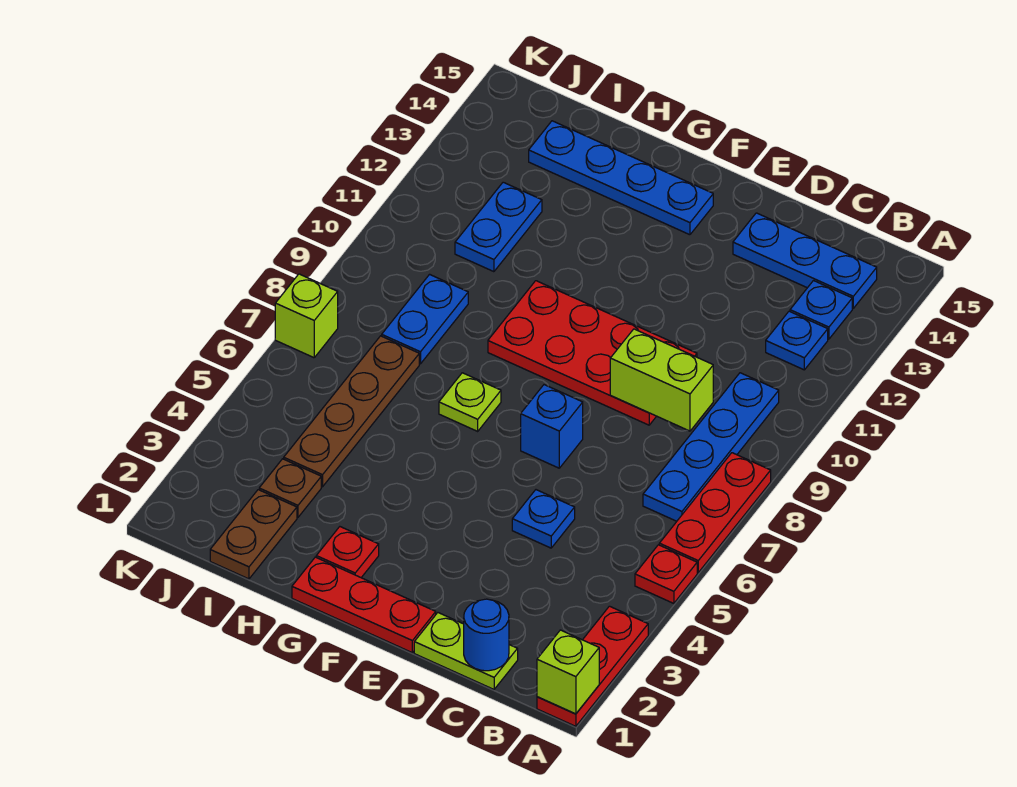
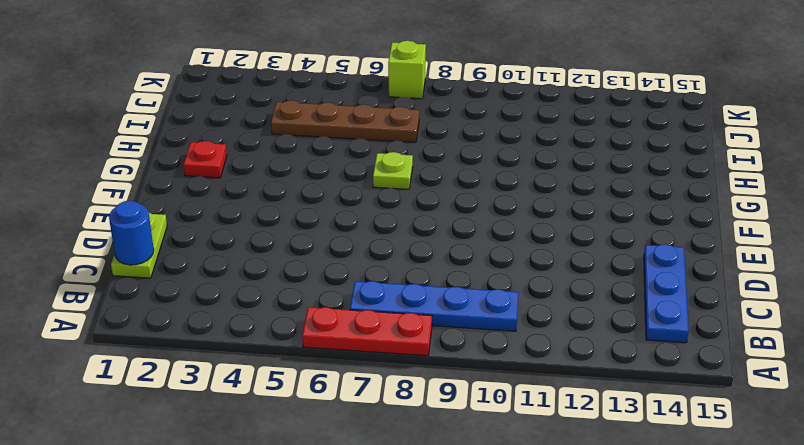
none -> red 1x3 plate [537,606,648,726]
none -> red 1x1 plate [635,545,697,603]
none -> blue 1x1 plate [766,311,828,370]

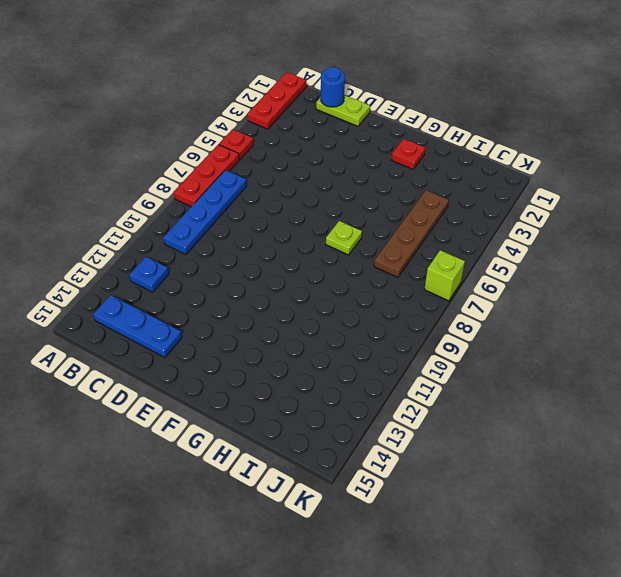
none -> blue 1x1 plate [790,281,852,339]
none -> blue 1x1 plate [512,490,575,548]
none -> red 2x4 plate [488,281,697,425]

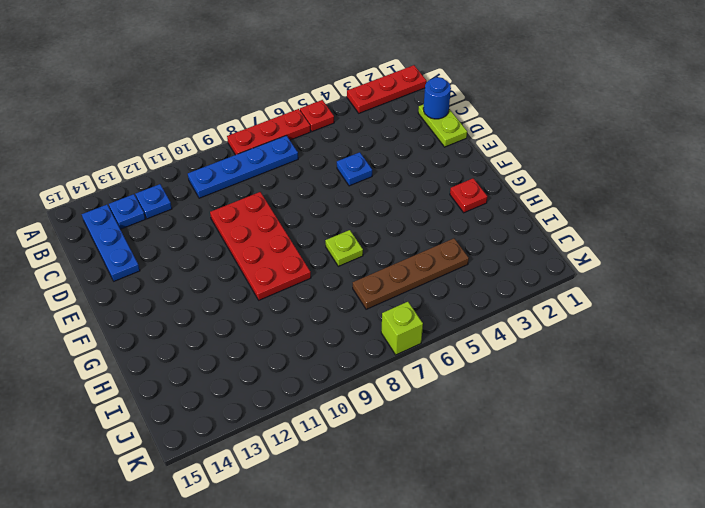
none -> red 1x3 plate [292,557,436,653]
none -> blue 1x1 brick [521,385,583,468]
none -> blue 1x4 plate [529,121,713,235]

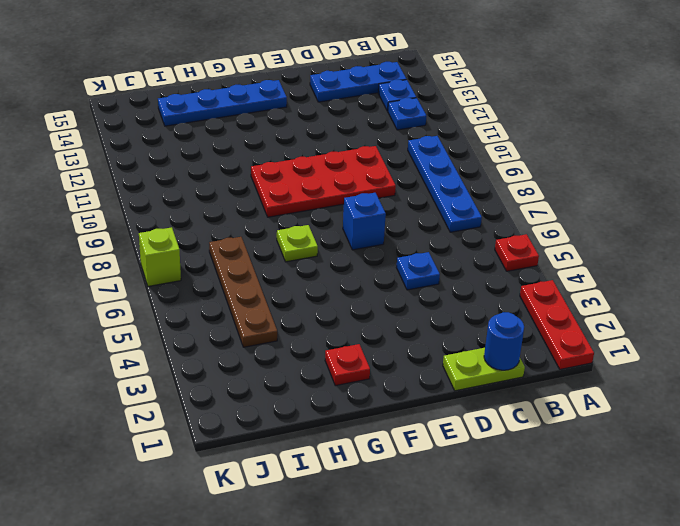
none -> red 1x3 plate [659,453,771,573]
none -> red 1x3 plate [292,557,436,653]
none -> brown 1x2 plate [210,490,297,579]

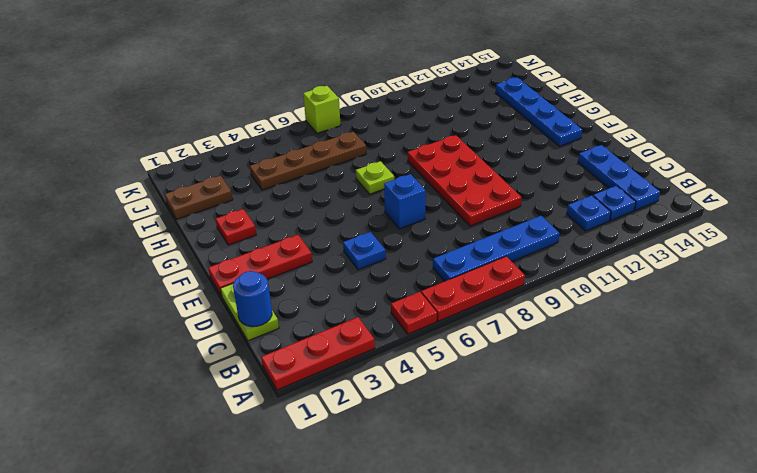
red 1x3 plate [208,235,312,296] -> red 1x3 plate turned to [292,557,436,653]
none -> brown 1x1 plate [259,459,321,517]
none -> blue 1x2 plate [382,274,468,364]
none -> blue 1x2 plate [455,182,542,272]

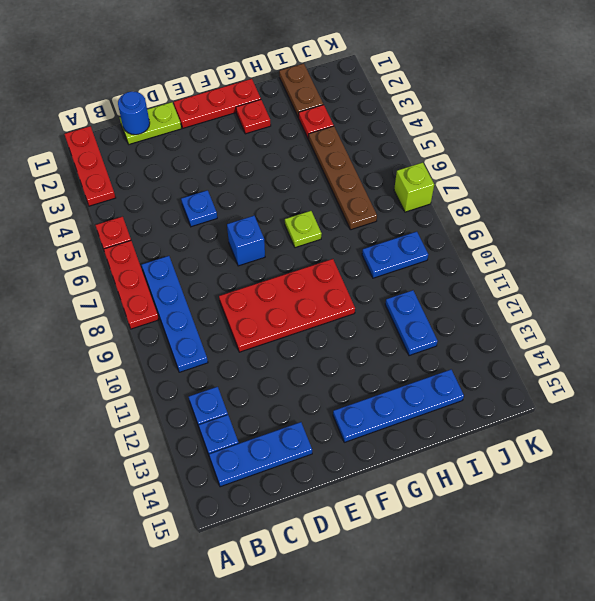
red 1x1 plate [299,105,334,139] -> brown 1x1 plate [259,459,321,517]
blue 1x2 plate [362,232,428,278] -> blue 1x2 plate turned to [382,274,468,364]
none -> lime 1x1 brick [537,630,599,714]
none -> lime 1x2 brick [610,329,713,431]

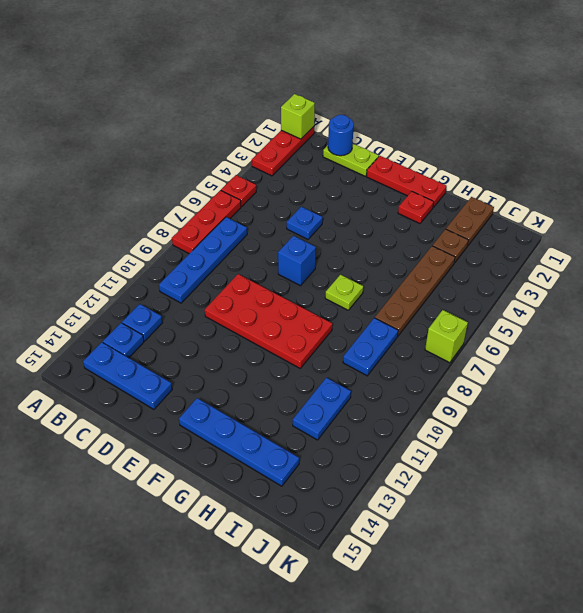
none -> lime 1x2 brick [610,329,713,431]

